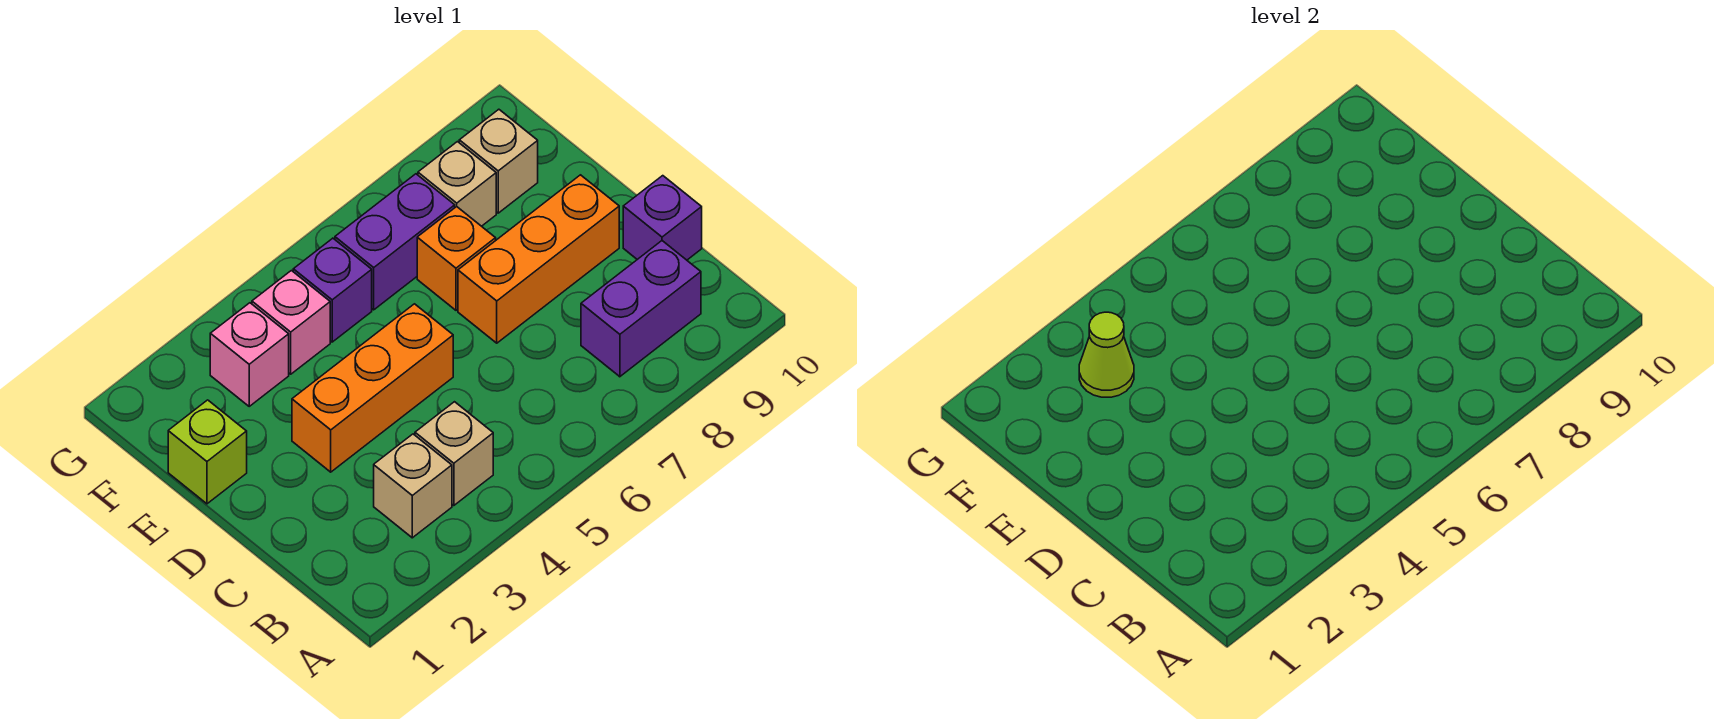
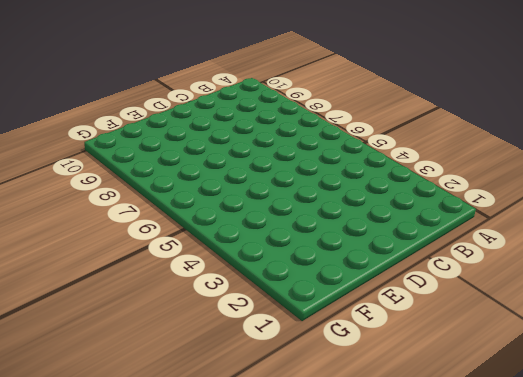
none -> tan 1x1 brick [374,434,452,538]
none -> tan 1x1 brick [415,402,493,506]
none -> purple 1x2 brick [581,241,701,377]

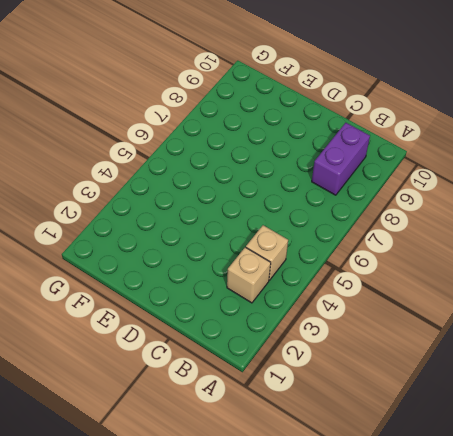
none -> purple 1x1 brick [623,176,702,260]
none -> orange 1x3 brick [292,304,453,472]
none -> orange 1x3 brick [458,175,619,343]

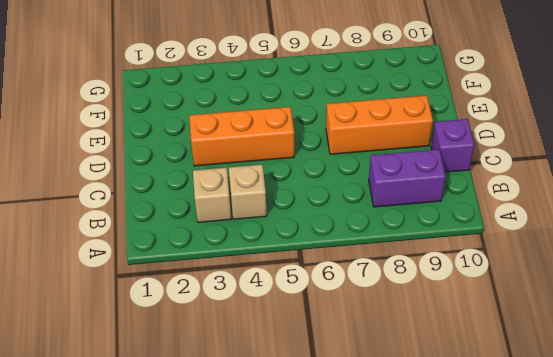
none -> lime 1x1 brick [168,400,247,504]
none -> orange 1x1 brick [417,207,496,310]
none -> pink 1x1 brick [210,303,289,406]

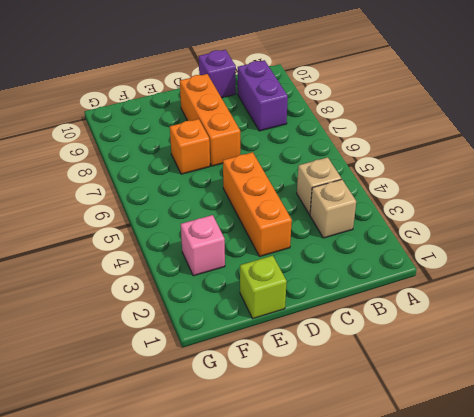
none -> pink 1x1 brick [252,271,330,374]
none -> purple 1x1 brick [293,238,372,342]
none -> purple 1x2 brick [335,174,455,310]

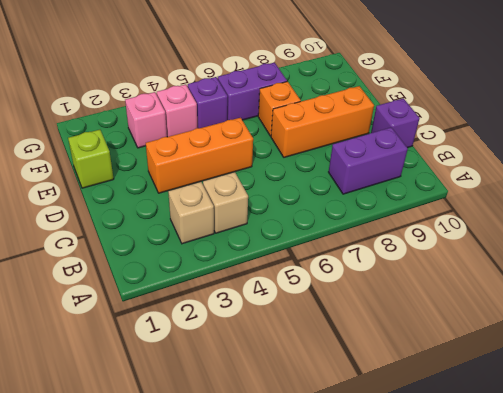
none -> tan 1x1 brick [418,142,496,226]
none -> tan 1x1 brick [459,109,538,213]
none -> lime 1x1 cone [1079,312,1134,397]

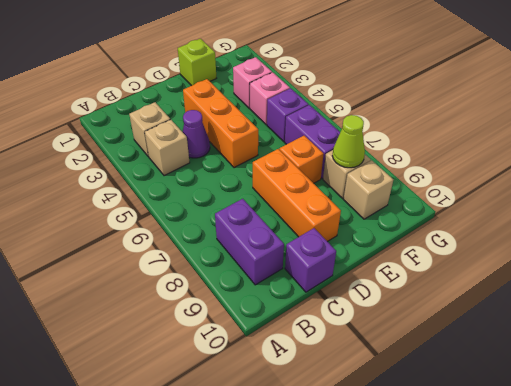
purple 1x1 cone [182,110,210,158] -> none
lime 1x1 cone [332,115,365,168] -> lime 1x1 cone moved to [1079,312,1134,397]

